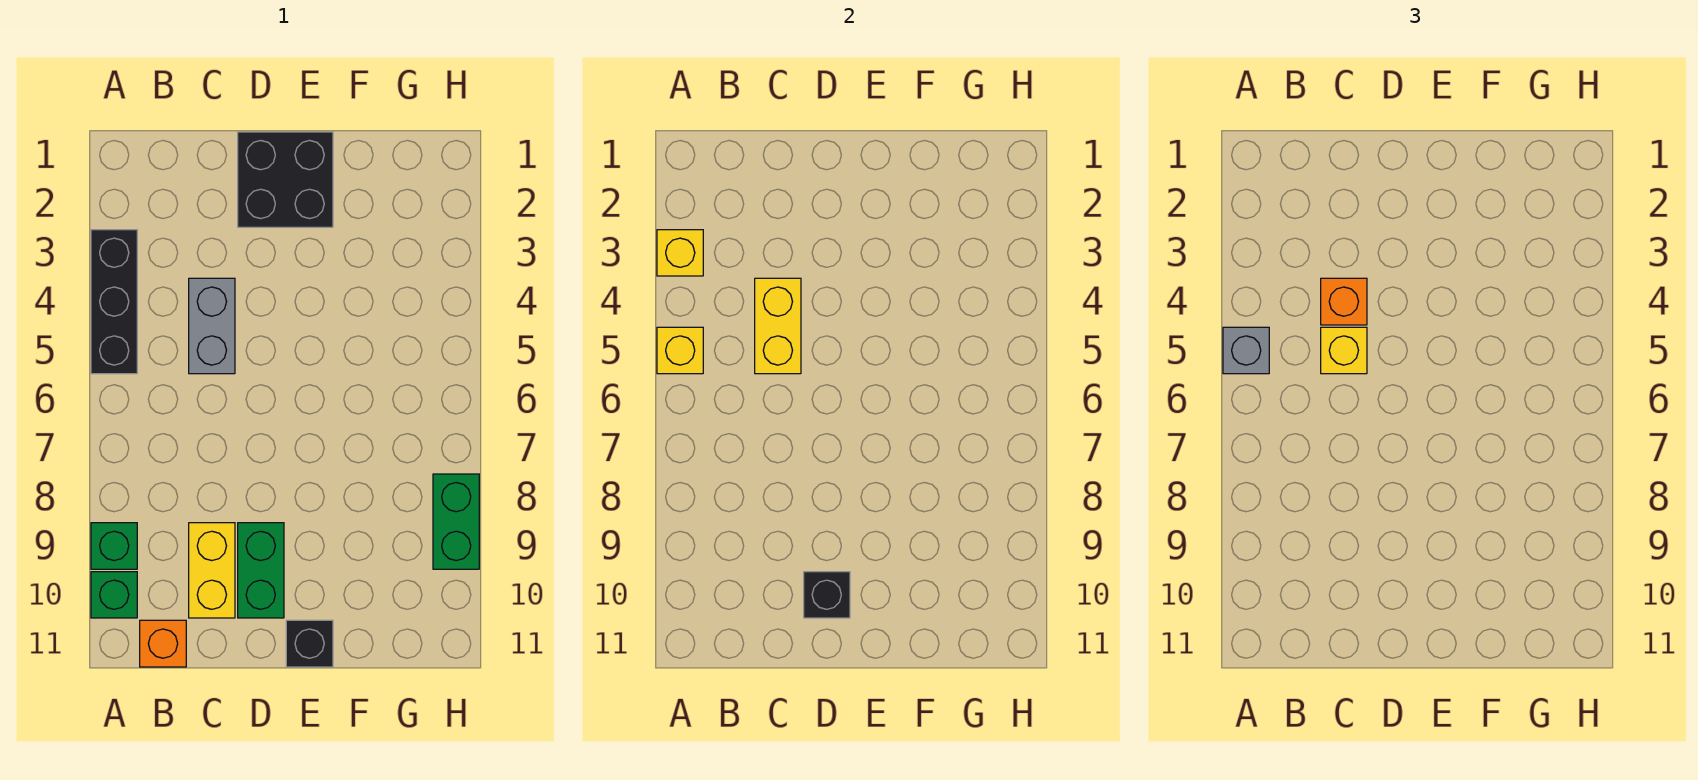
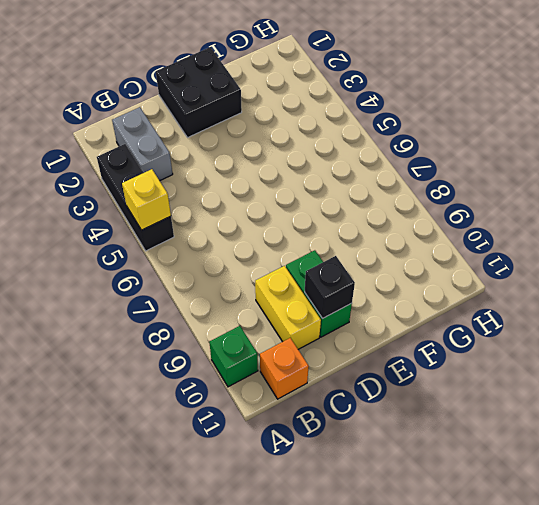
grey 1x2 brick [112,107,173,181] -> grey 1x2 brick moved to [189,278,235,374]
none -> green 1x1 brick [91,523,137,569]
none -> black 1x1 brick [286,620,333,667]
none -> green 1x2 brick [433,474,479,569]

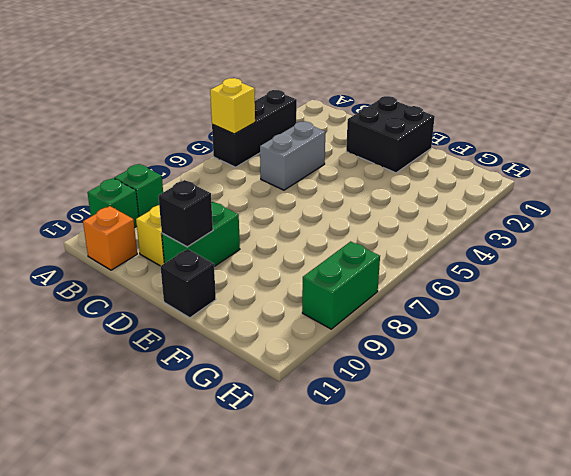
none -> yellow 1x1 brick [657,230,703,276]
none -> yellow 1x2 brick [755,278,801,374]
none -> grey 1x1 brick [1223,327,1269,374]

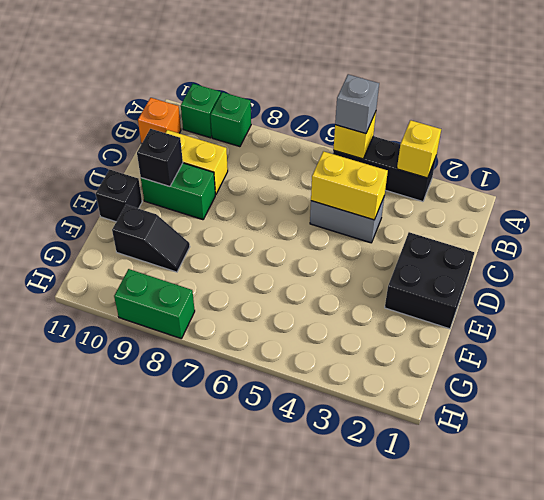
black 1x2 slope [112,205,190,272] -> none
none -> orange 1x1 brick [1321,278,1367,325]
none -> yellow 1x1 brick [1321,327,1367,374]

